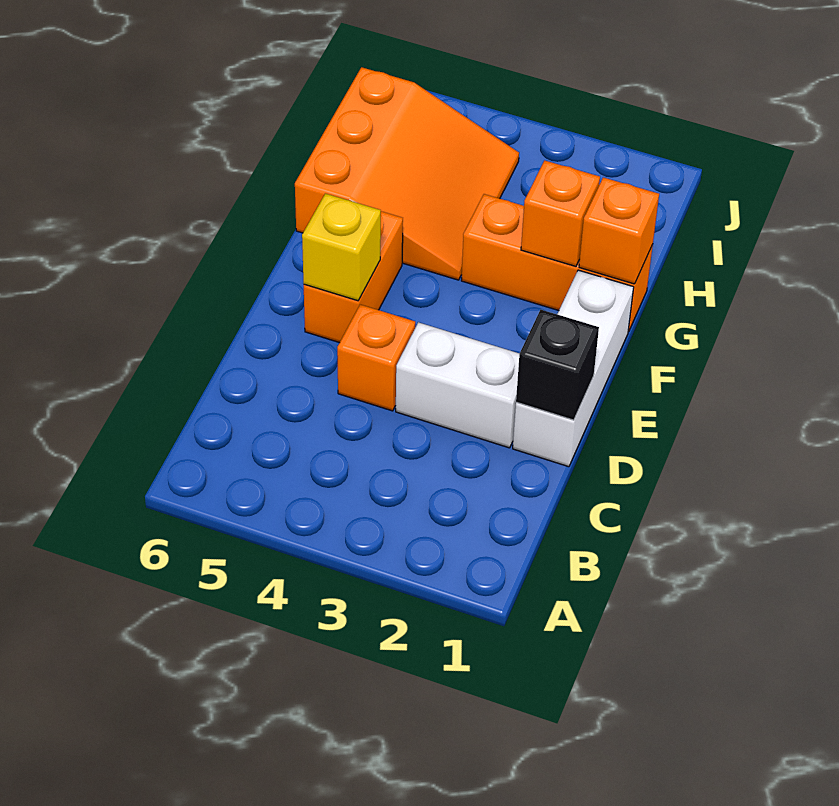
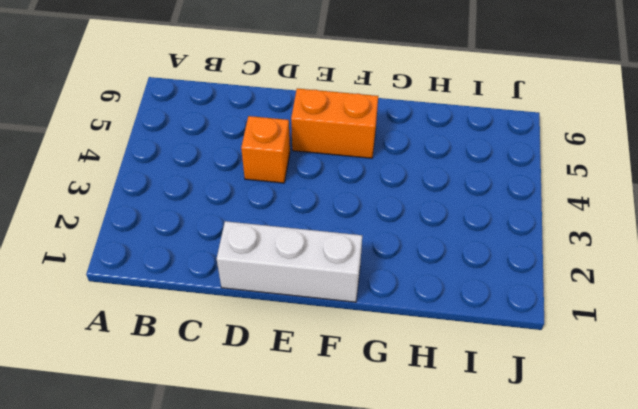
none -> white 1x2 brick [396,322,520,448]
none -> orange 1x3 brick [461,194,653,332]

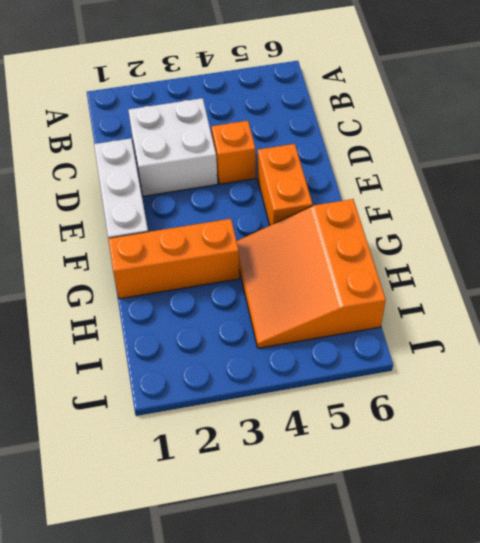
white 2x2 brick [128,98,218,196] -> white 1x2 brick [396,322,520,448]
none -> black 1x1 brick [516,310,599,420]
none -> yellow 1x1 brick [302,193,381,301]

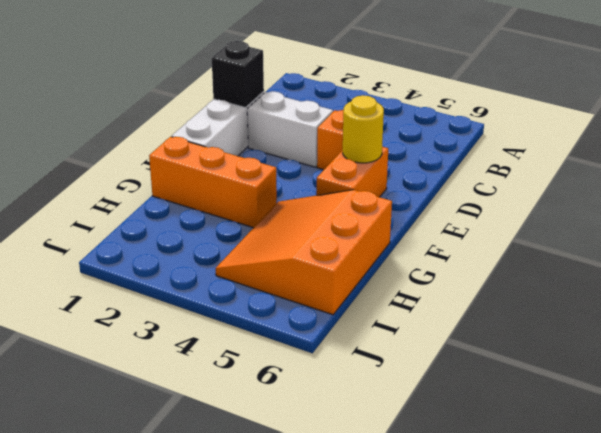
yellow 1x1 round brick [343,95,384,163] -> yellow 1x1 brick [302,193,381,301]
none -> orange 1x1 brick [579,177,659,284]
none -> orange 1x1 brick [521,160,600,266]

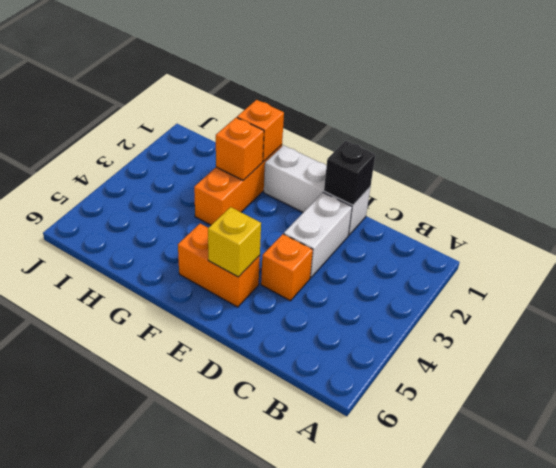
none -> orange 3x3 slope [295,67,519,280]

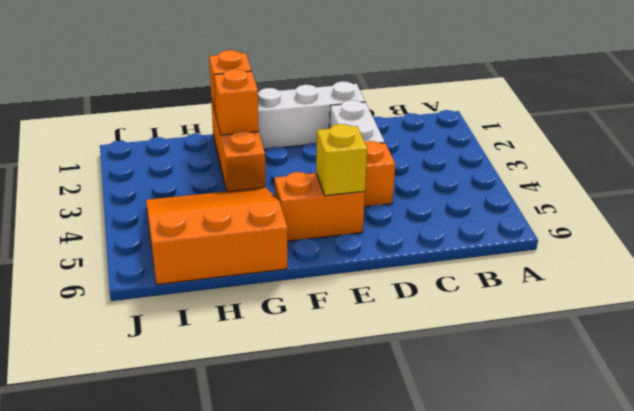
none -> black 1x1 brick [516,310,599,420]

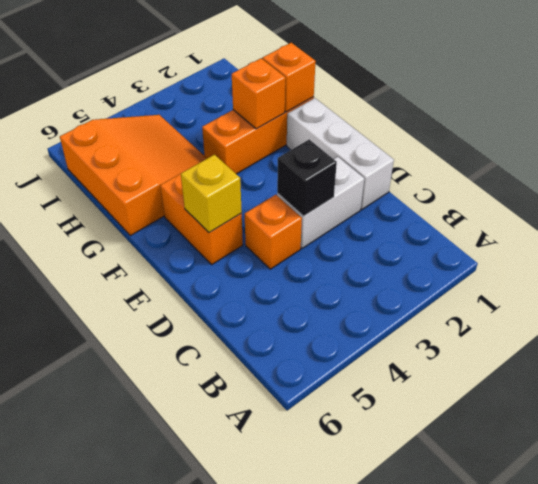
black 1x1 brick [277,140,337,216] -> black 1x1 brick moved to [516,310,599,420]

